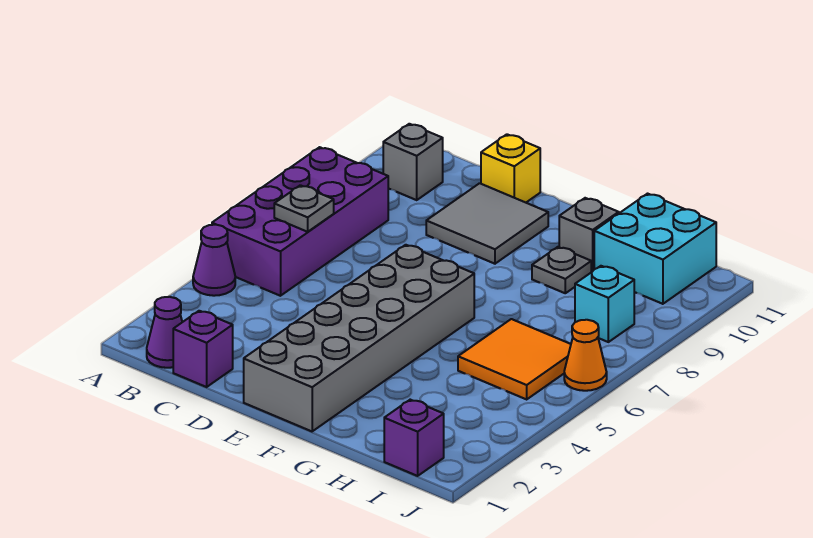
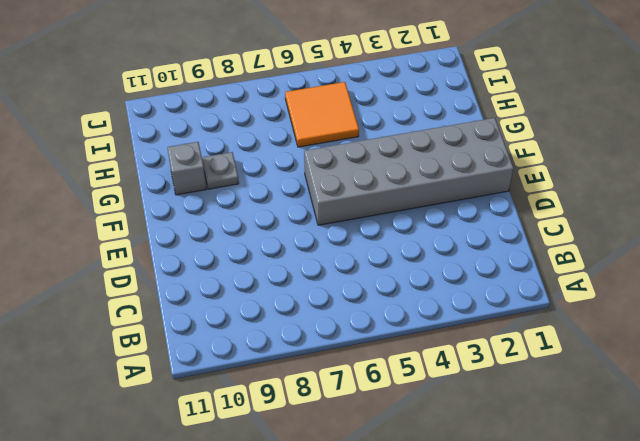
none -> purple 1x1 cone [193,225,235,296]
none -> purple 2x4 brick [212,147,388,296]
none -> purple 1x1 cone [147,297,182,368]

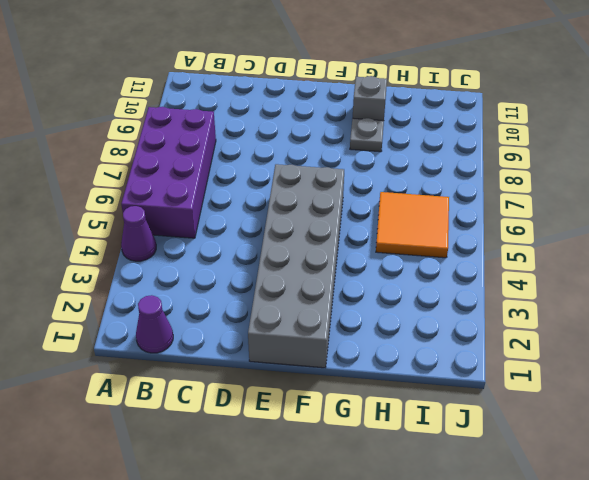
none -> grey 1x1 brick [383,124,443,200]
none -> purple 1x1 brick [173,311,233,387]
none -> grey 2x2 tile [426,183,548,264]

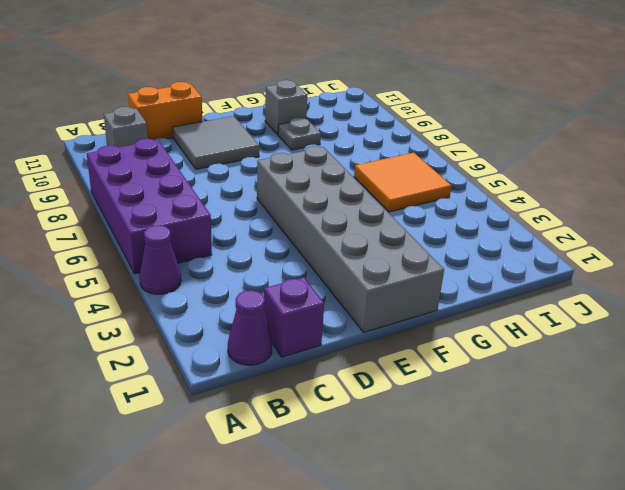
orange 1x2 brick [128,82,202,140] -> yellow 1x1 brick [481,134,540,203]
none -> cyan 2x2 brick [594,194,716,304]
none -> purple 1x1 brick [384,400,444,476]
none -> cyan 1x1 brick [575,266,634,342]

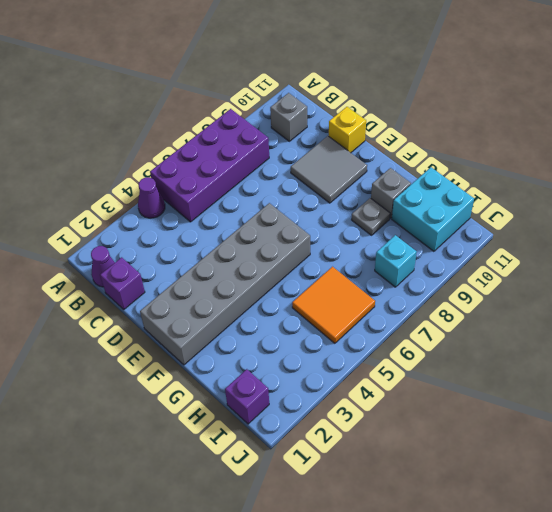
none -> orange 1x1 cone [564,320,607,391]
none -> grey 1x1 plate [274,185,334,232]

